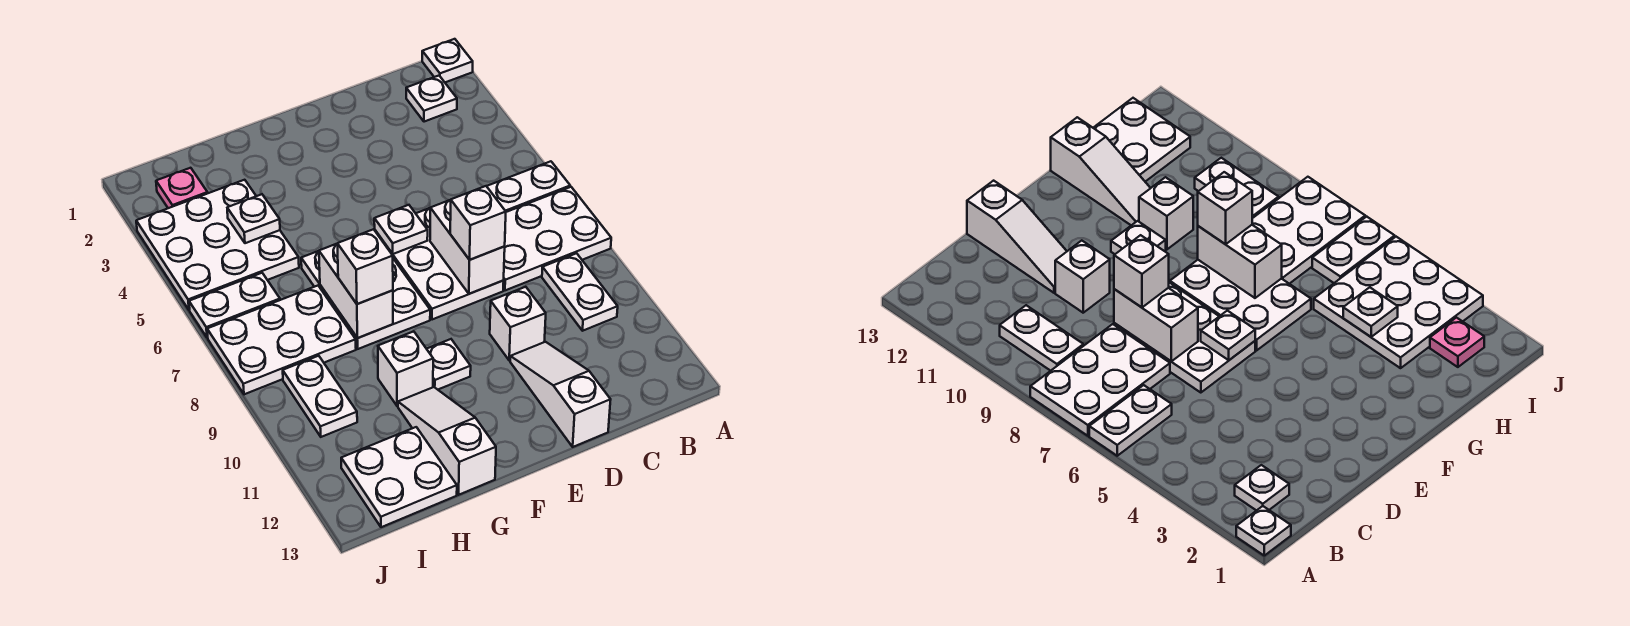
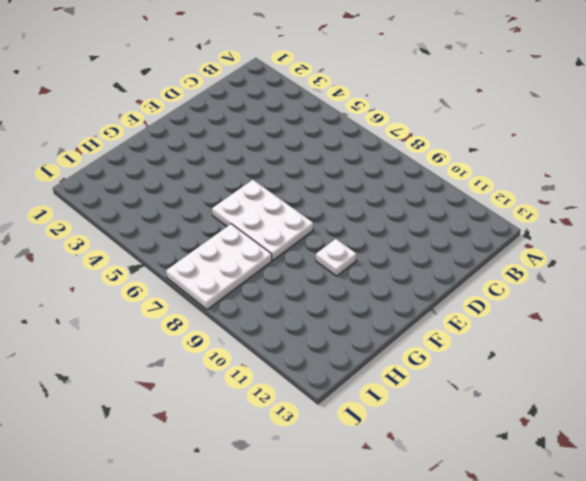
none -> white 1x1 plate [422,39,473,82]
none -> white 1x2 plate [487,161,570,212]
none -> white 2x3 plate [503,187,611,290]

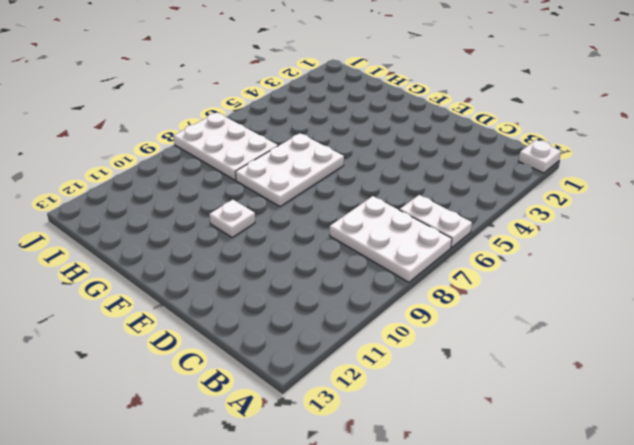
none -> white 1x1 plate [406,76,457,122]
none -> white 1x2 plate [542,253,618,331]
none -> white 2x3 plate [375,208,504,320]

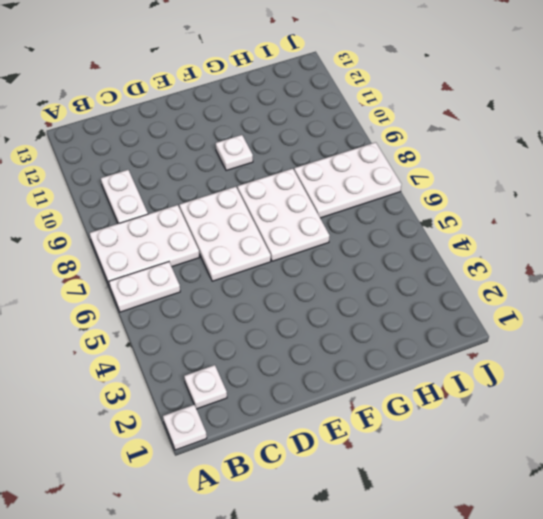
none -> white 1x1 brick [490,287,546,360]
none -> white 1x3 slope [510,342,611,447]
none -> white 1x1 brick [378,331,433,406]

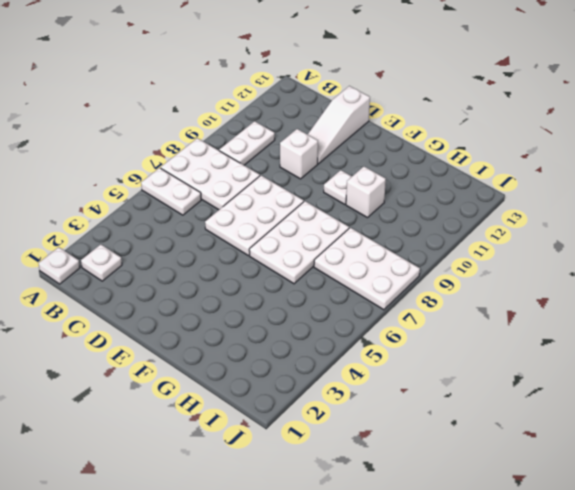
none -> white 1x3 slope [398,387,496,495]
none -> white 3x3 plate [136,180,299,310]
none -> white 2x2 plate [341,427,457,527]

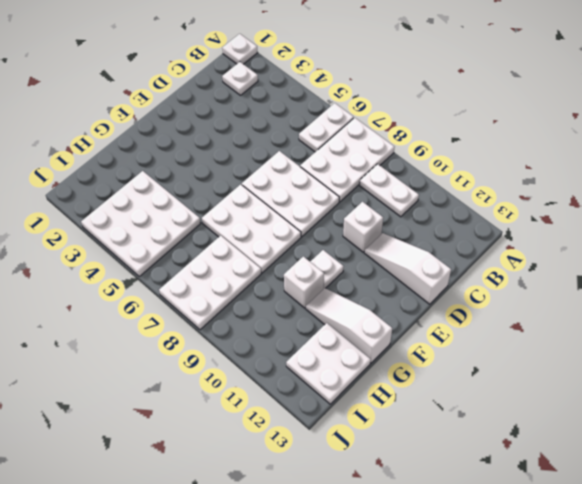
none -> pink 1x1 plate [156,168,208,208]
none -> white 1x2 plate [189,273,280,338]
none -> white 1x2 plate [283,356,357,437]

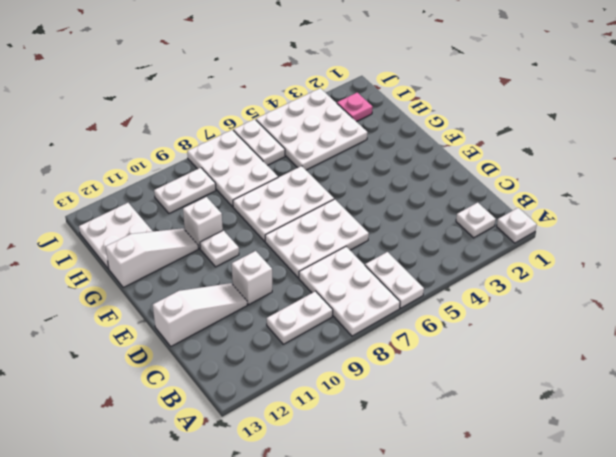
none -> white 1x2 brick [430,200,505,294]
none -> white 1x1 plate [374,205,428,254]
none -> white 1x2 brick [319,244,393,338]

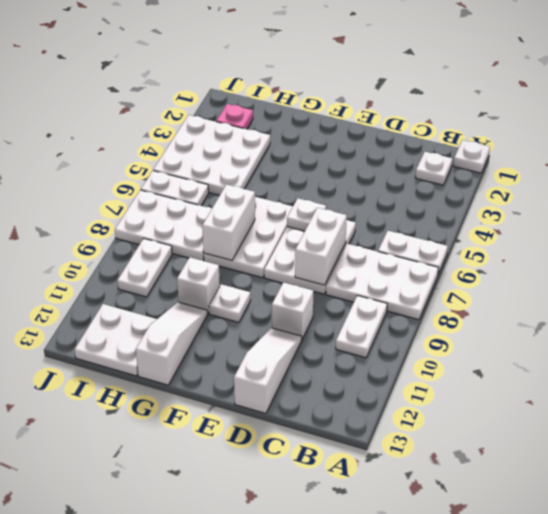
none -> white 1x1 plate [227,194,280,243]
none -> white 1x1 brick [450,186,506,260]
none -> white 1x1 brick [337,229,393,304]

